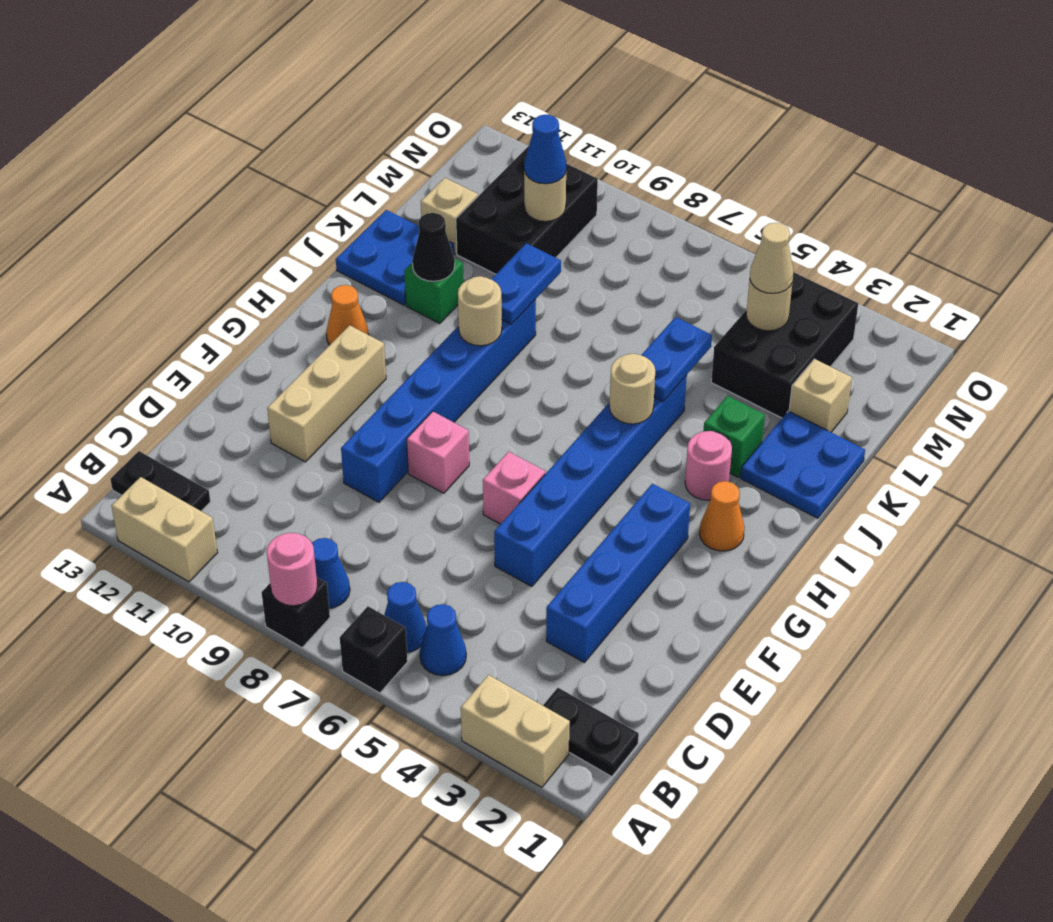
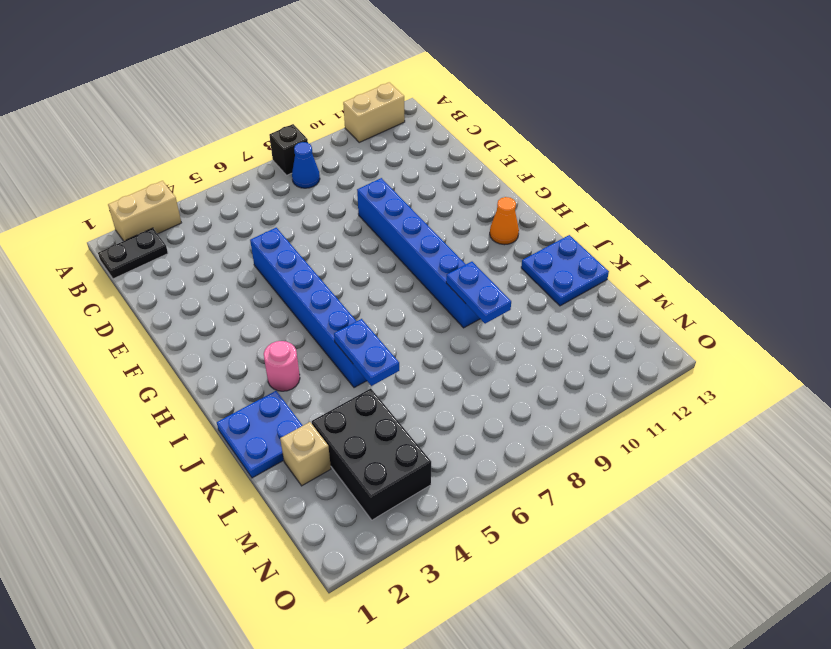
none -> black 1x1 brick [340,606,408,693]
none -> blue 1x1 cone [420,604,466,676]
none -> blue 1x1 cone [384,582,427,652]
none -> black 1x2 plate [111,451,211,511]

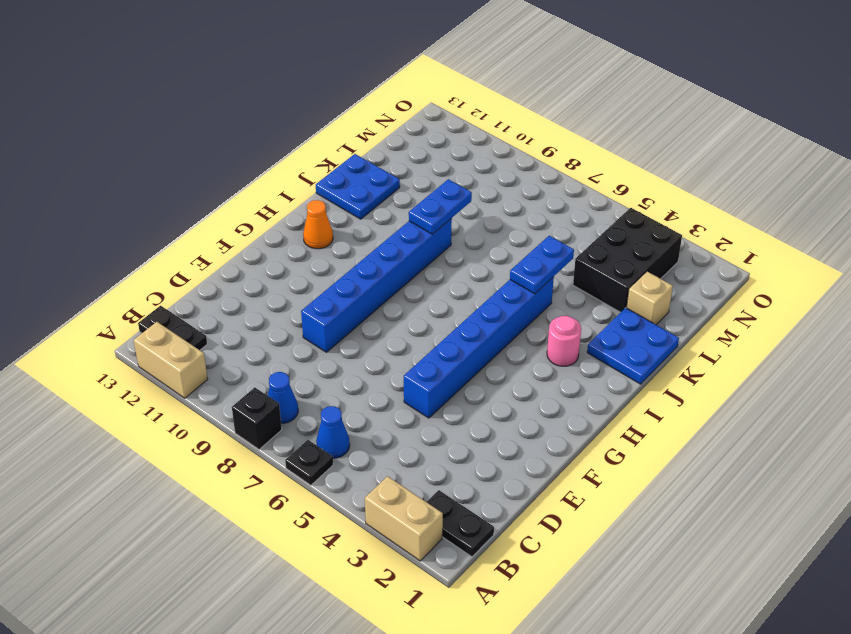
black 1x1 plate [285,440,333,485] -> black 1x1 brick [340,606,408,693]
none -> blue 1x1 cone [420,604,466,676]
none -> blue 1x4 brick [546,484,690,662]
none -> tan 1x3 brick [267,325,386,462]
none -> pink 1x1 brick [483,452,545,524]

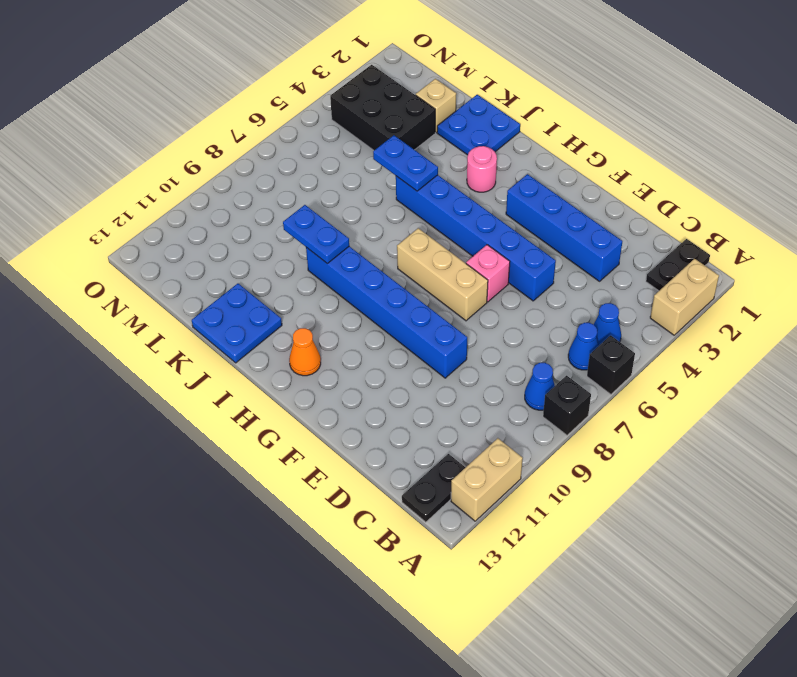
tan 1x3 brick [397,228,488,321] -> tan 1x3 brick moved to [267,325,386,462]
none -> pink 1x1 brick [407,411,469,493]
none -> orange 1x1 cone [699,481,744,551]
none -> green 1x1 brick [703,396,765,477]
none -> green 1x1 brick [404,258,464,323]

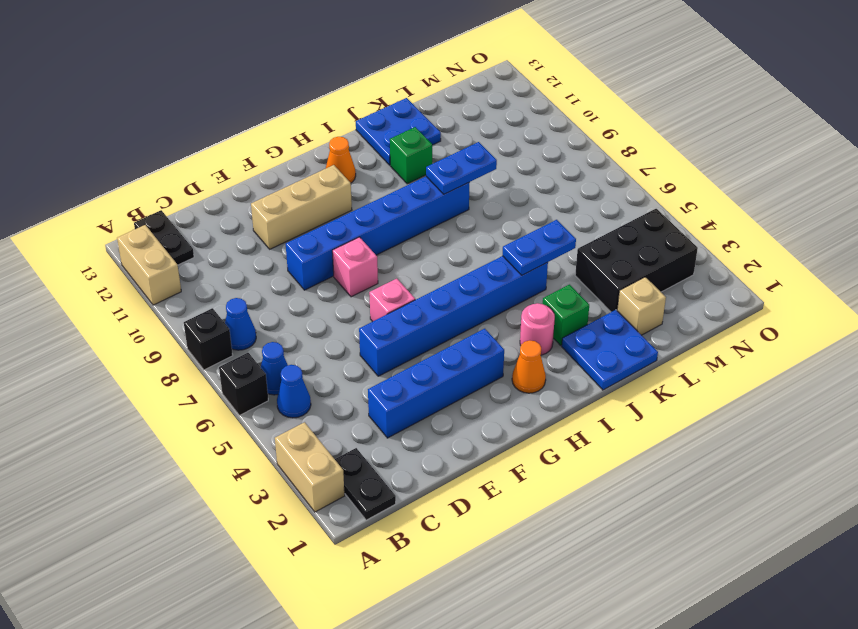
none -> black 2x3 brick [456,146,598,274]
none -> tan 1x1 brick [421,178,478,254]
none -> pink 1x1 round brick [267,533,317,606]
none -> tan 1x1 round brick [609,354,655,424]

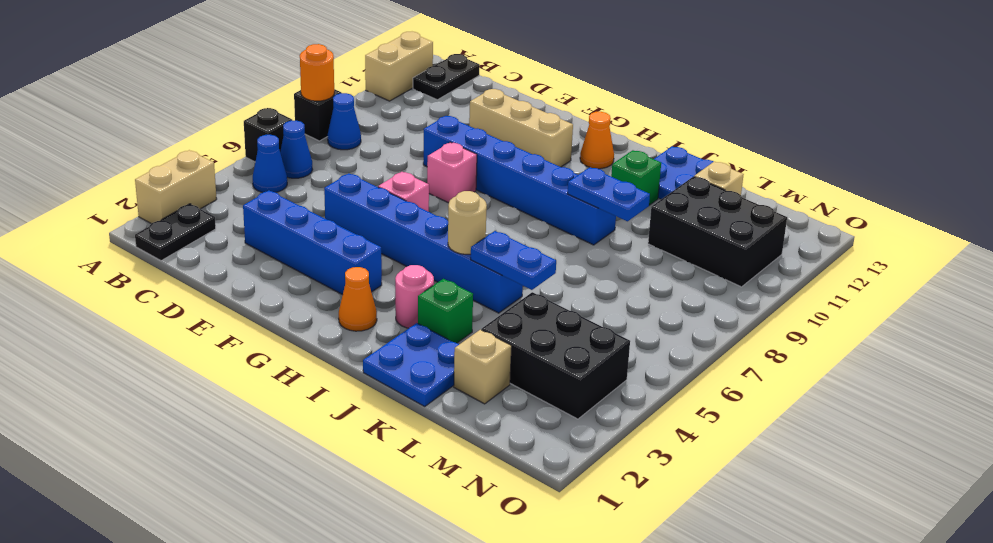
orange 1x1 round brick [300,44,334,101] -> pink 1x1 round brick [267,533,317,606]
none -> tan 1x1 round brick [458,276,502,346]
none -> black 1x1 cone [412,213,455,281]
none -> tan 1x1 round brick [746,280,792,331]
none -> tan 1x1 round brick [524,170,566,221]

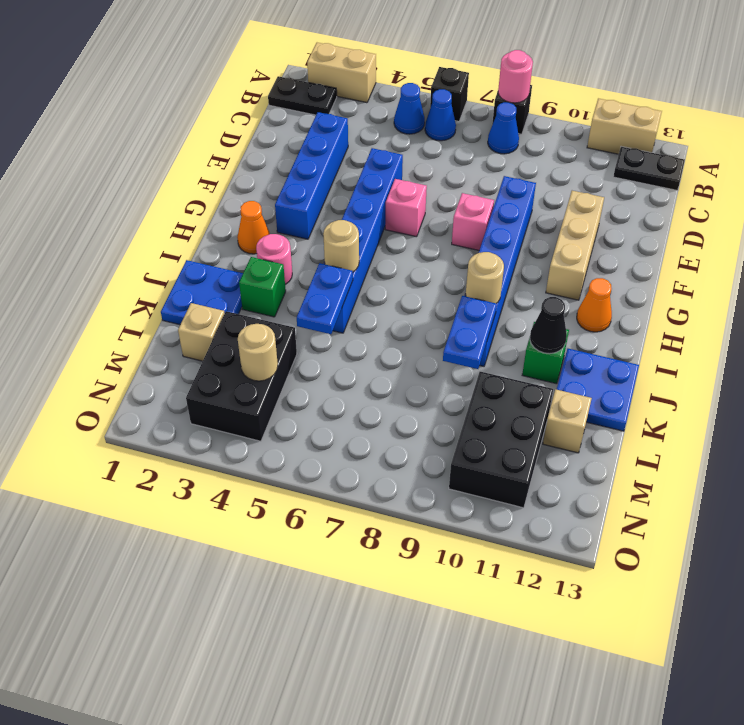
none -> tan 1x1 round brick [524,170,566,221]
none -> tan 1x1 cone [750,223,794,293]
none -> blue 1x1 cone [524,115,566,184]

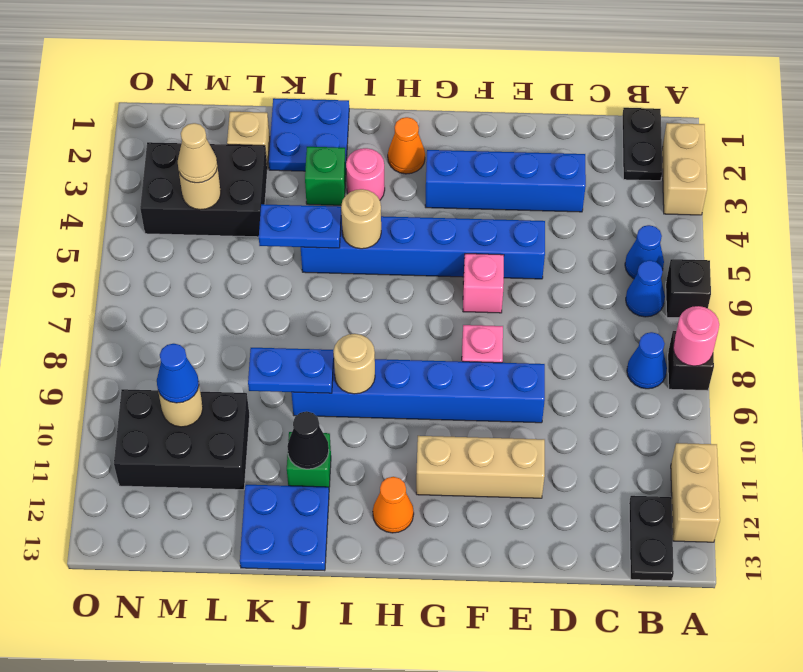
none -> tan 1x1 brick [421,178,478,254]

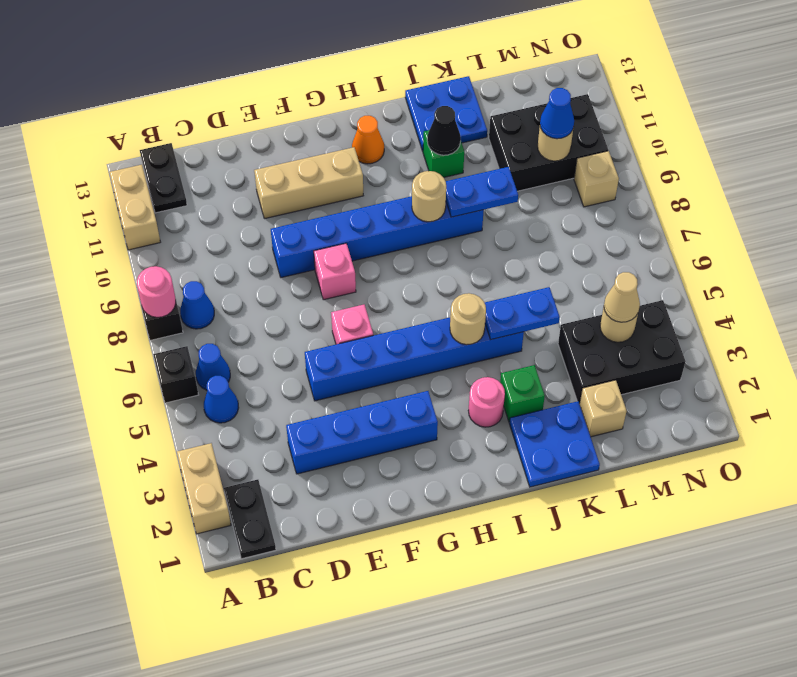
tan 1x1 brick [574,151,619,207] -> tan 1x1 brick moved to [421,178,478,254]
none -> orange 1x1 cone [699,481,744,551]

